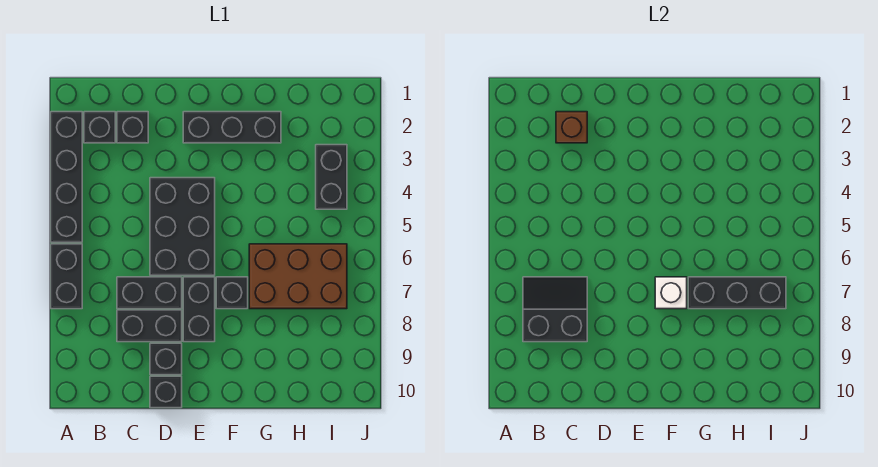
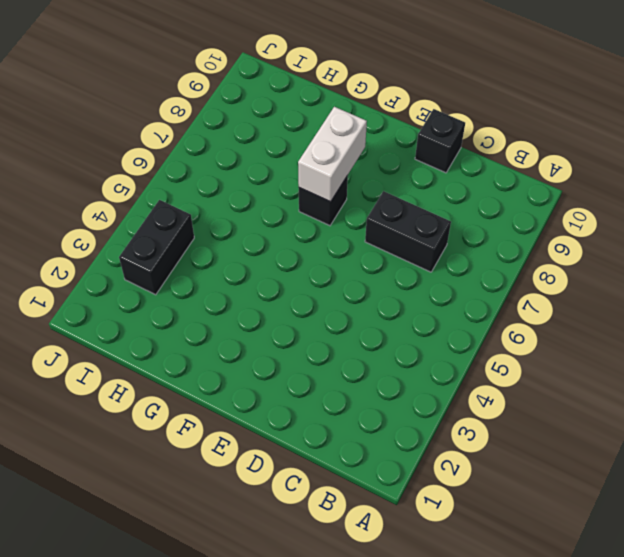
white 1x2 brick [298,107,367,202] -> white 1x1 brick [655,277,687,309]
none -> black 1x4 brick [51,112,82,242]
none -> black 1x2 brick [51,244,82,309]
none -> black 1x1 brick [84,112,115,143]

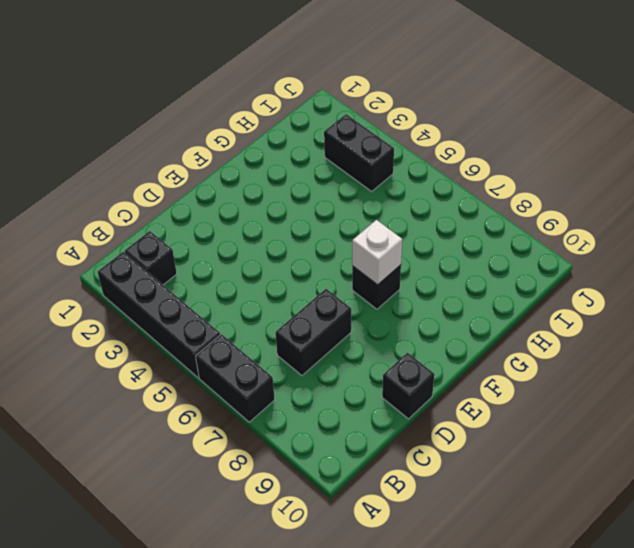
none -> black 1x1 brick [117,112,148,143]
none -> black 1x2 brick [117,310,182,342]
none -> black 2x3 brick [150,178,215,275]

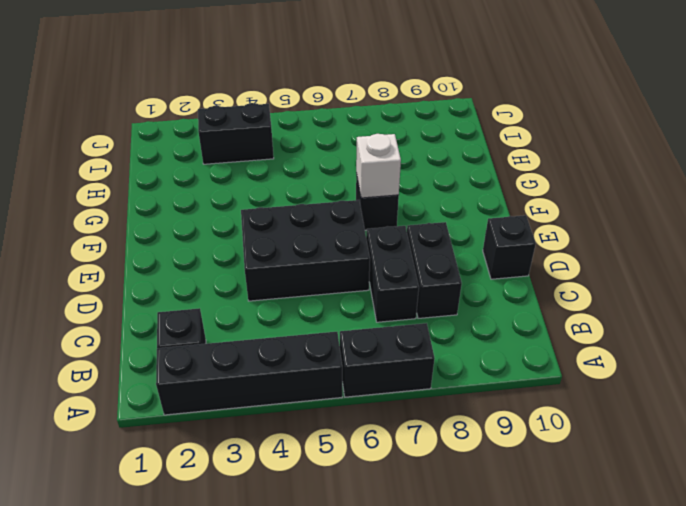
none -> black 1x1 brick [117,112,148,143]
none -> black 1x1 brick [150,343,182,375]
none -> black 1x3 brick [183,112,281,143]

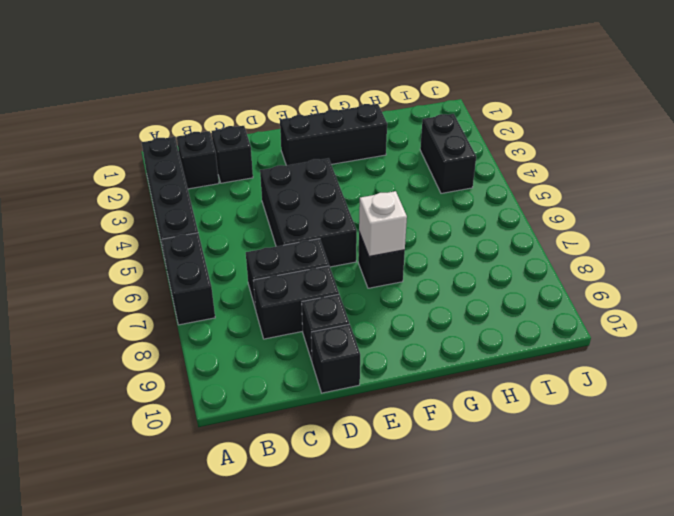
none -> black 1x2 brick [183,277,215,342]
none -> brown 2x3 brick [249,244,347,309]
none -> black 2x2 slope [523,277,587,342]

